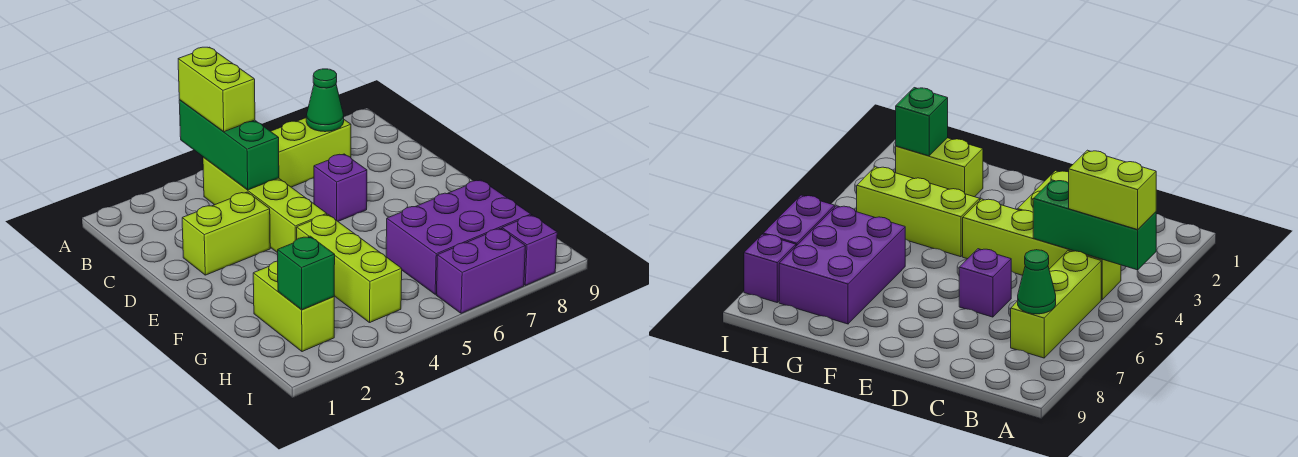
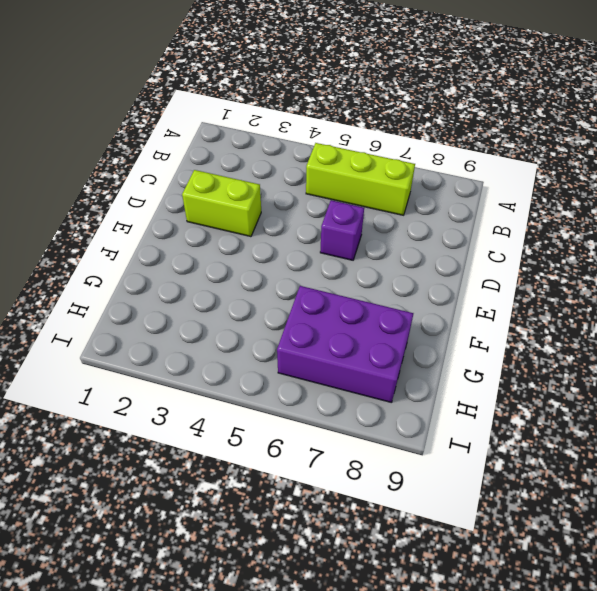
none -> lime 1x4 brick [203,157,327,253]
none -> lime 1x3 brick [297,214,402,323]
none -> lime 1x2 brick [253,261,334,352]

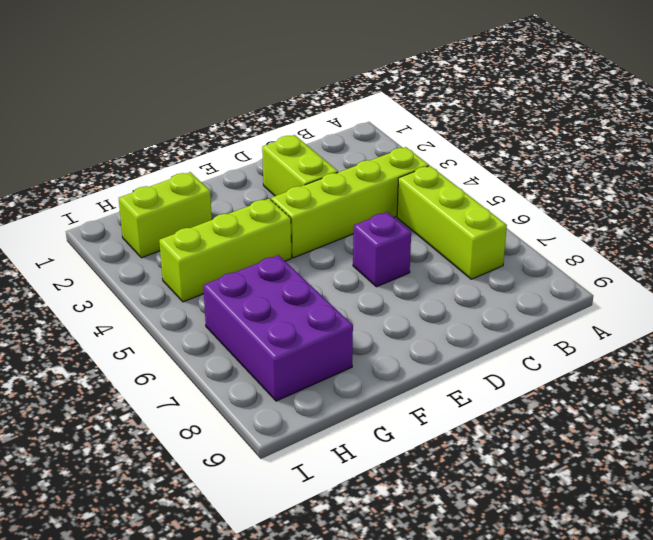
none -> purple 1x2 brick [437,228,525,313]
none -> purple 1x1 brick [502,215,557,285]
none -> green 1x3 brick [179,100,279,190]

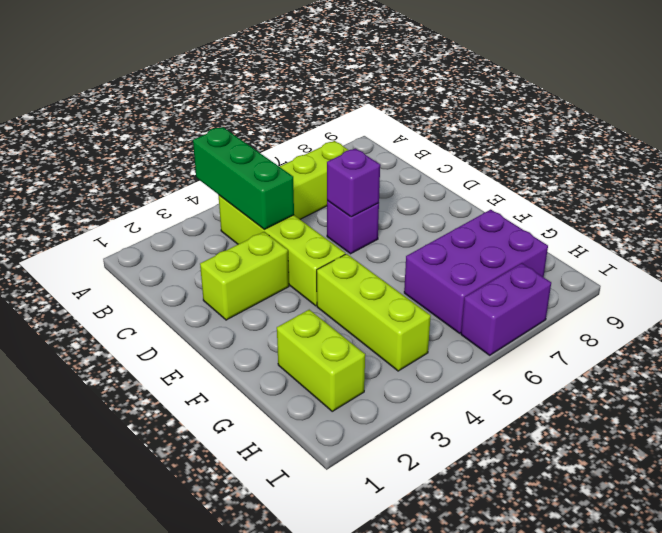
purple 1x1 brick [327,148,380,217] -> purple 1x1 brick moved to [502,215,557,285]
none -> green 1x1 cone [306,69,344,132]
none -> green 1x1 brick [278,236,335,310]
none -> lime 1x2 brick [178,47,255,132]

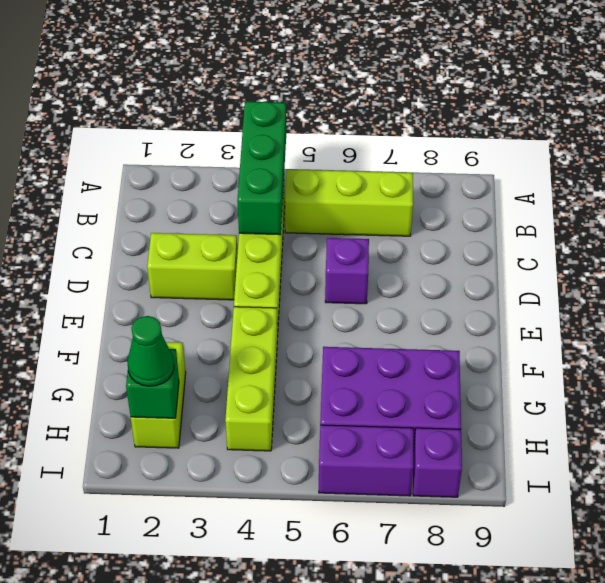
green 1x1 cone [127,316,174,386] -> green 1x1 cone moved to [306,69,344,132]
none -> lime 1x2 brick [178,47,255,132]

